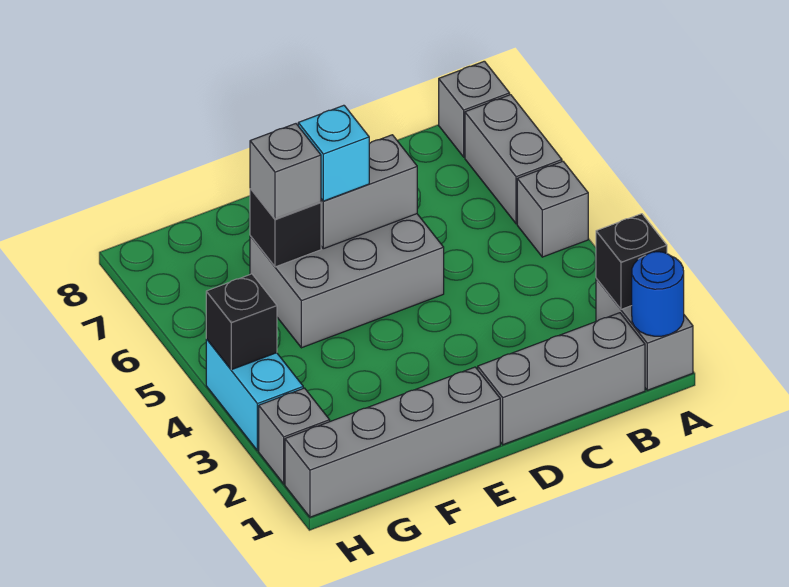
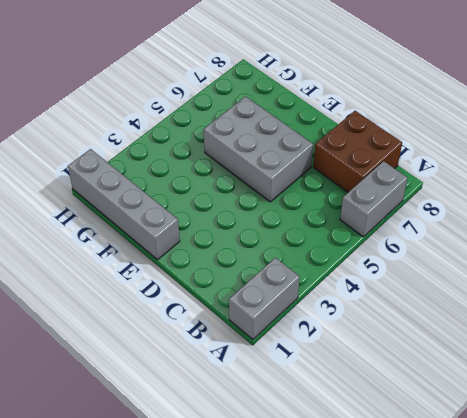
brown 2x2 brick [313,111,402,192] -> none
none -> grey 1x1 brick [517,161,588,257]
none -> grey 1x1 brick [439,61,510,157]
none -> grey 1x3 brick [478,313,645,445]

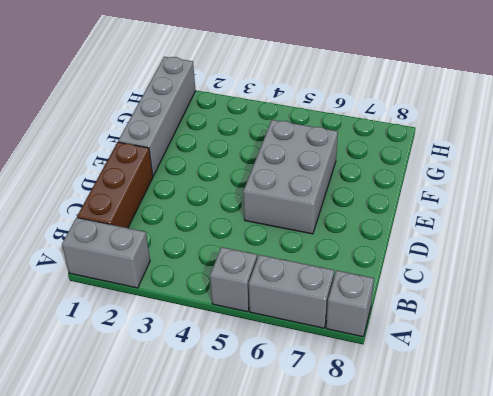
brown 1x3 brick [77,142,153,228] -> grey 1x3 brick [478,313,645,445]
none -> grey 1x1 brick [259,388,330,484]
none -> cyan 1x2 brick [206,339,303,451]
none -> blue 1x1 round brick [632,252,684,336]

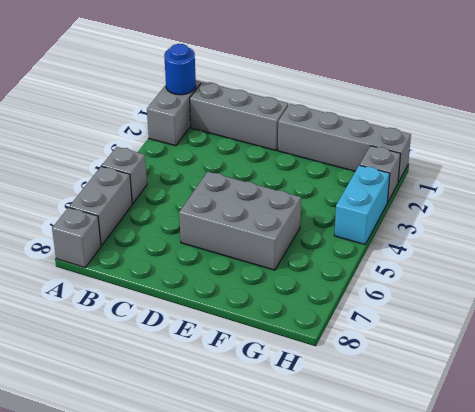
none -> black 1x1 brick [596,214,667,309]
none -> grey 1x2 brick [321,135,417,249]
none -> black 1x1 brick [250,189,321,267]

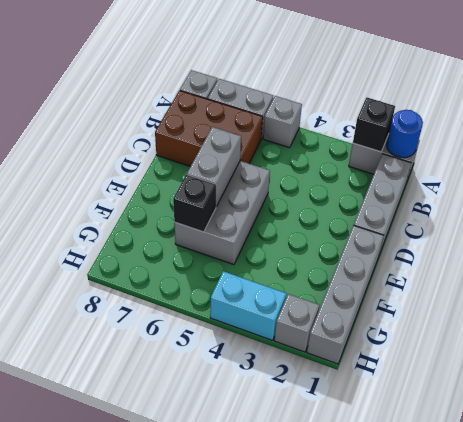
brown 2x3 brick [155,91,263,166] -> none
none -> black 1x1 brick [206,274,277,370]
none -> cyan 1x1 brick [298,105,369,201]
none -> grey 1x1 brick [250,124,321,219]

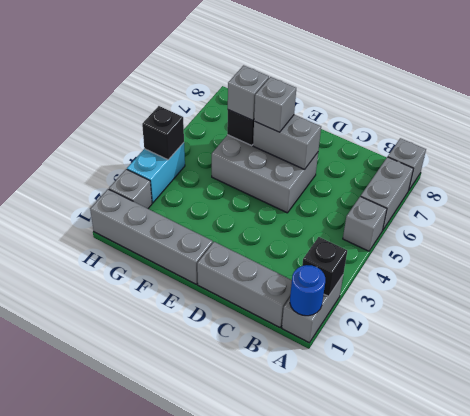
grey 1x1 brick [254,77,296,132] -> cyan 1x1 brick [298,105,369,201]

